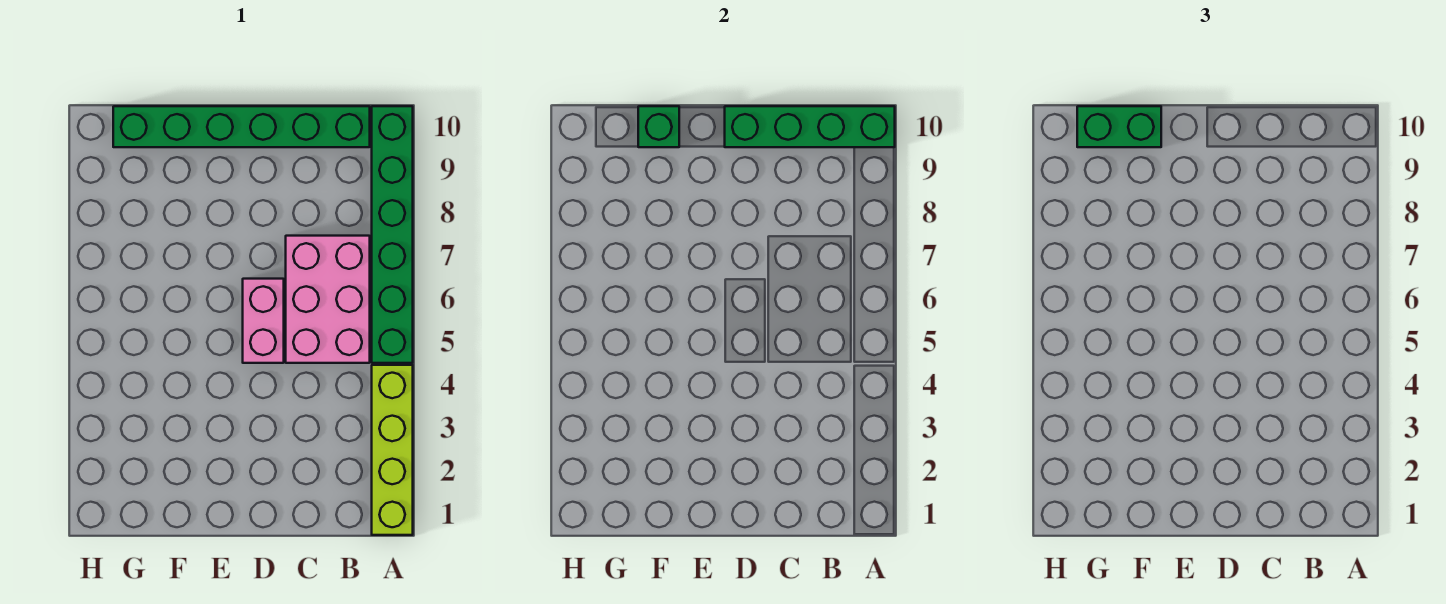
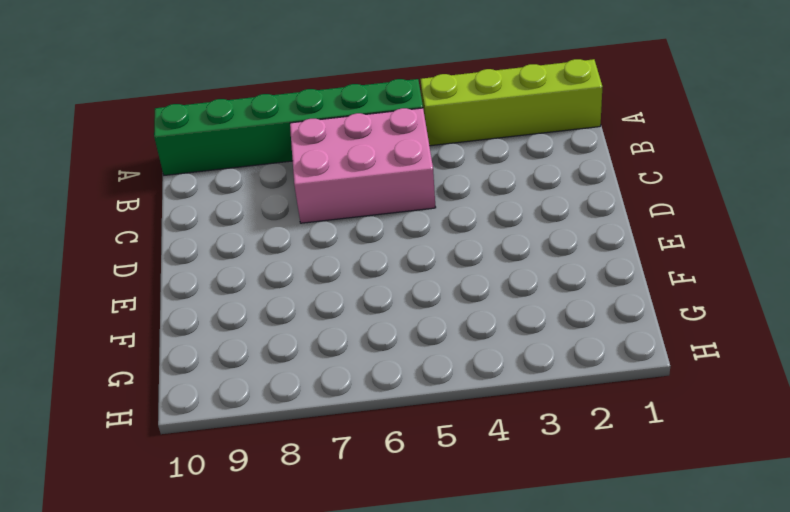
none -> green 1x6 brick [113,106,370,147]
none -> pink 1x2 brick [243,279,284,363]

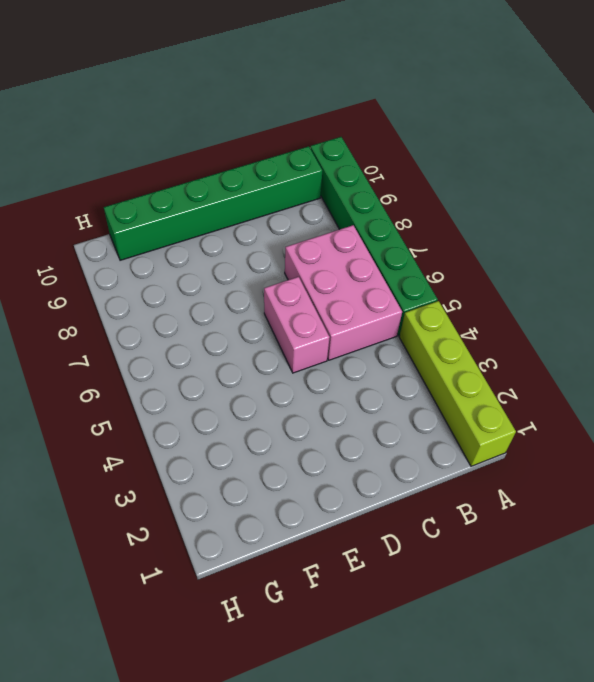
none -> green 1x4 brick [725,106,895,147]
none -> green 1x1 brick [638,106,679,147]

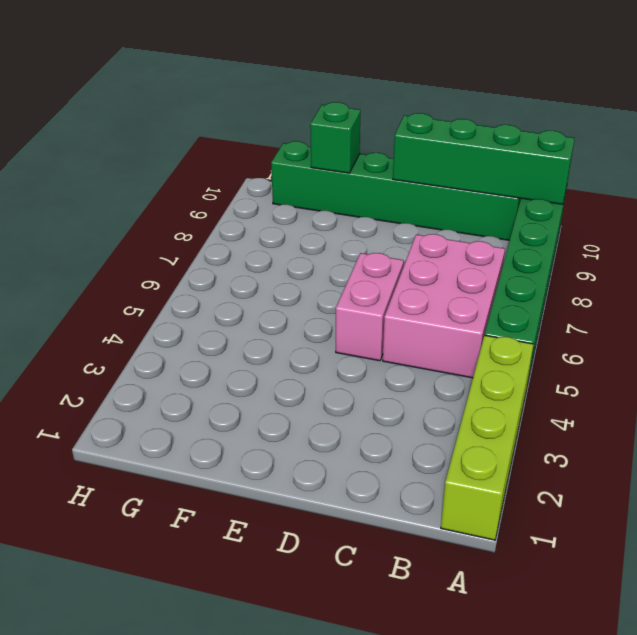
none -> green 1x2 brick [1077,106,1161,147]

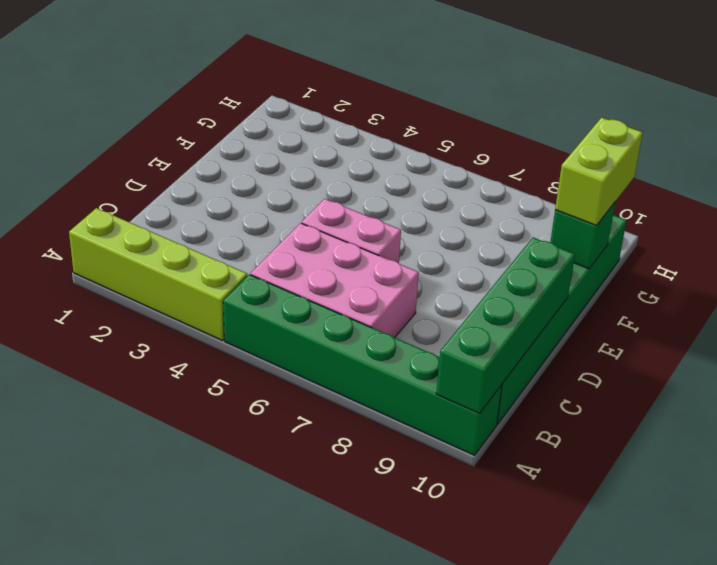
lime 1x2 brick [555,118,643,225] -> green 1x2 brick [1077,106,1161,147]

